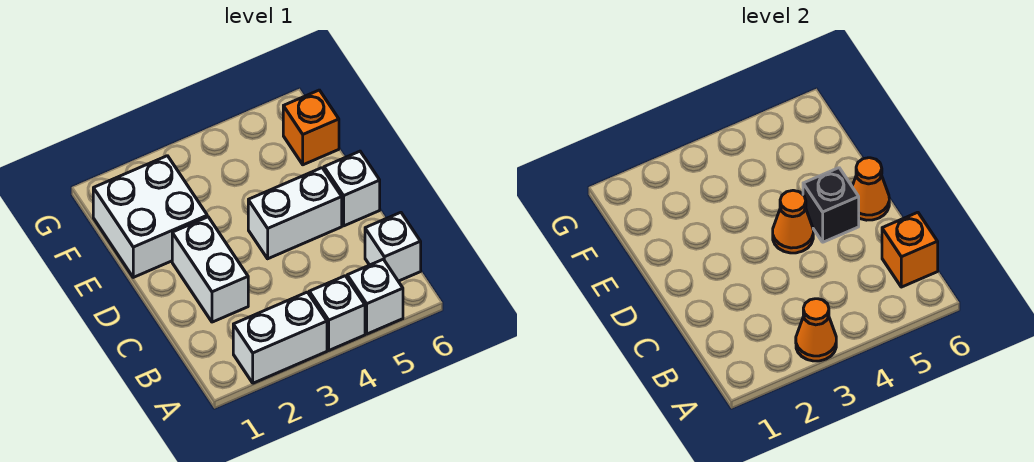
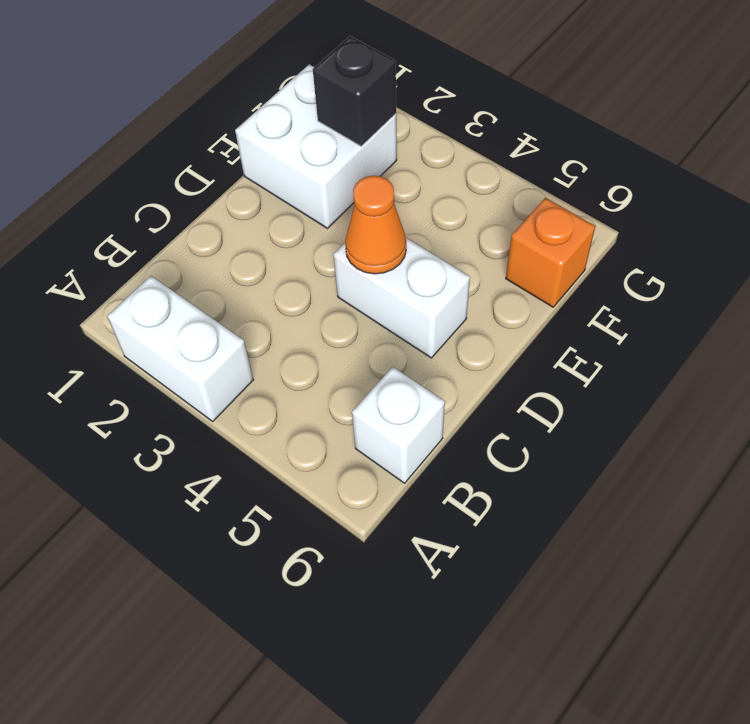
black 1x1 brick [313,36,396,146] -> black 1x1 brick moved to [803,168,859,242]
none -> white 1x1 brick [309,276,365,350]
none -> white 1x1 brick [347,259,403,334]
none -> white 1x2 brick [172,217,248,322]

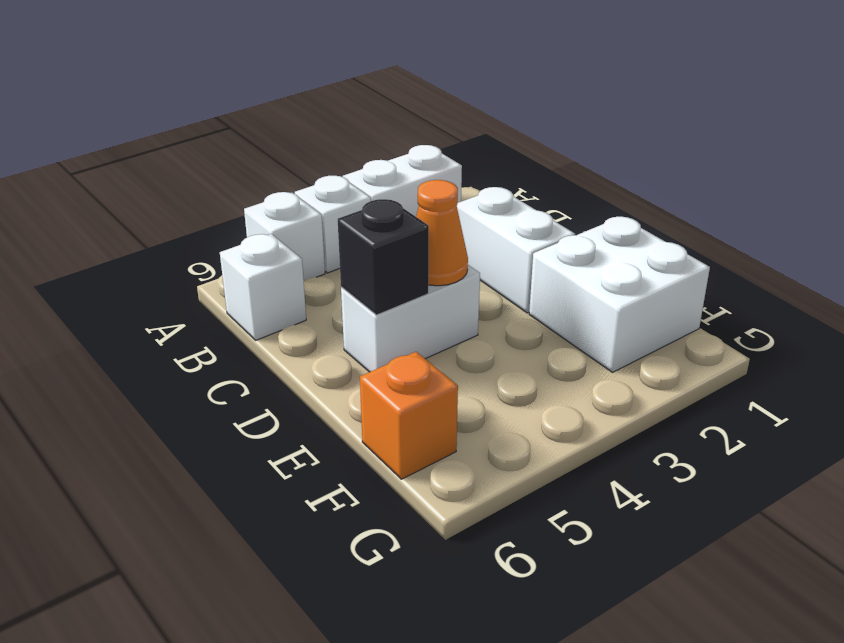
none -> white 1x1 brick [324,151,380,226]
none -> orange 1x1 cone [796,299,836,361]
none -> orange 1x1 brick [882,212,938,287]

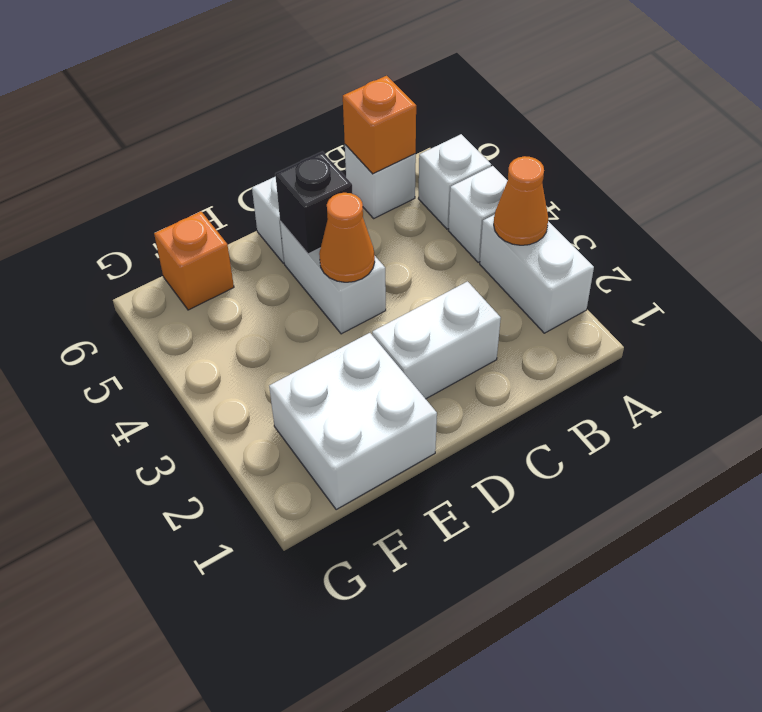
none -> orange 1x1 cone [852,158,889,220]

